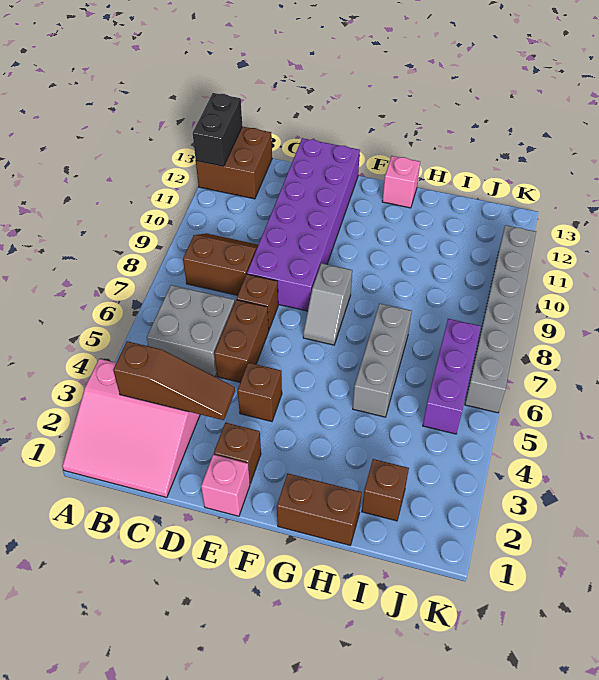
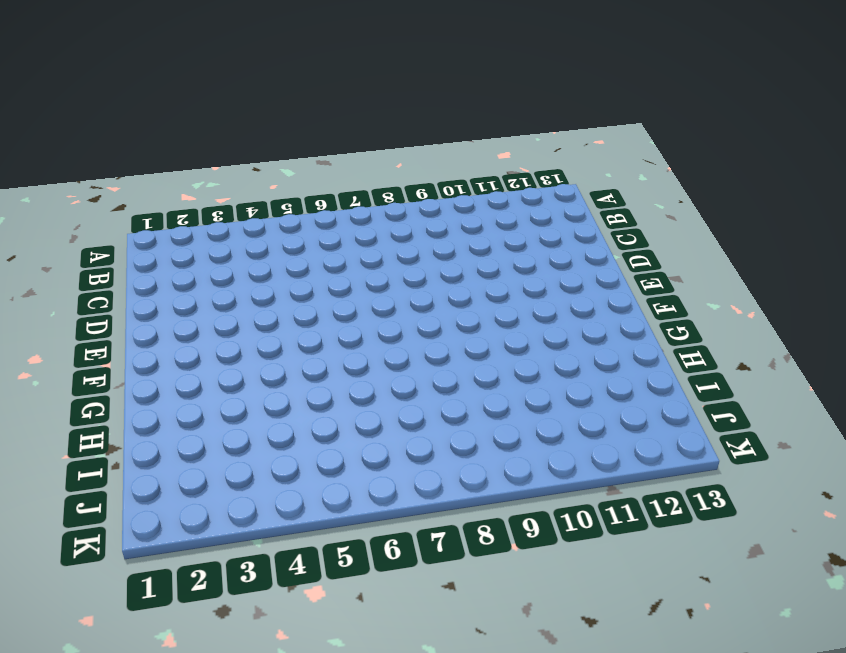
none -> pink 3x3 slope [62,359,200,497]
none -> brown 2x2 brick [196,127,272,199]
none -> grey 2x2 brick [147,285,235,376]

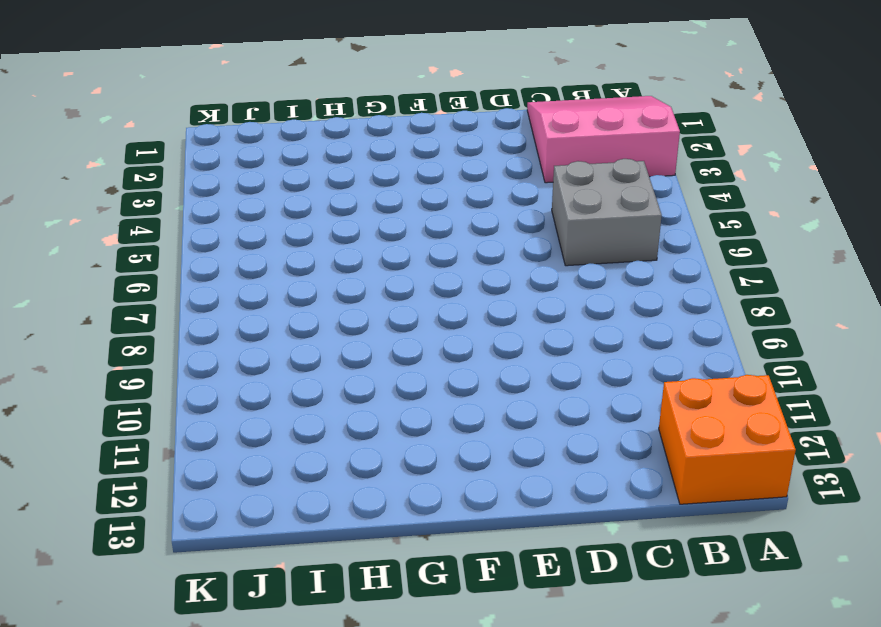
orange 2x2 brick [659,375,796,504] -> brown 2x2 brick [196,127,272,199]
none -> brown 2x2 slope [183,233,258,295]
none -> brown 1x2 brick [214,300,269,382]
none -> brown 1x1 brick [237,274,278,329]

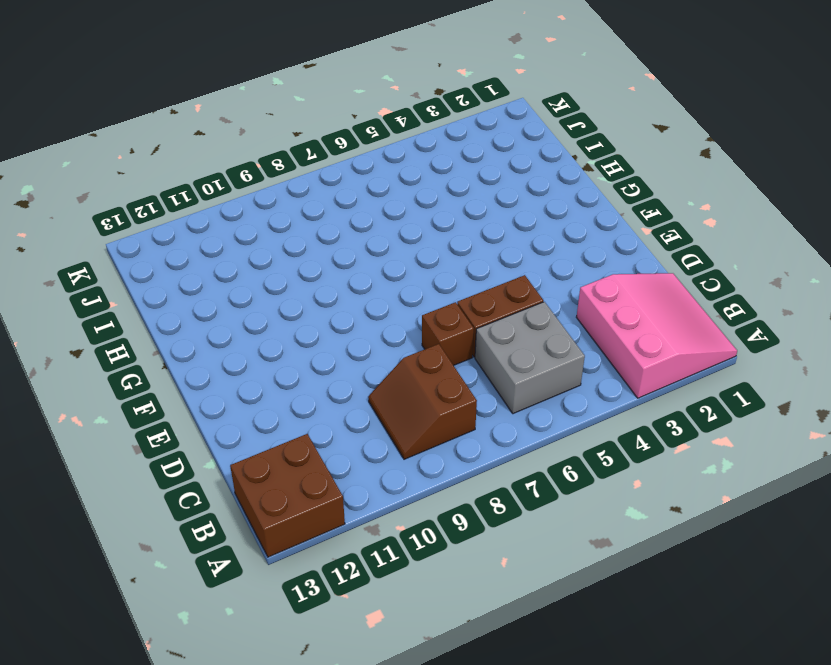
none -> purple 2x6 brick [247,138,360,311]
none -> pink 1x1 brick [201,455,250,516]
none -> brown 1x1 brick [214,423,261,483]

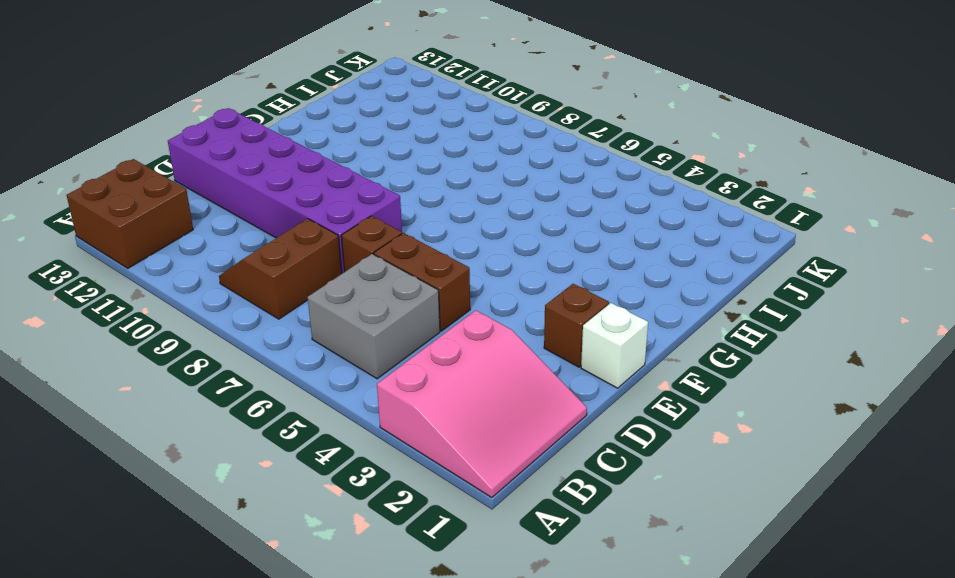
white 1x1 brick [581,303,648,388] -> pink 1x1 brick [201,455,250,516]
none -> brown 1x1 brick [238,363,282,421]
none -> grey 1x2 slope [303,263,352,345]
none -> brown 1x2 brick [277,474,362,545]

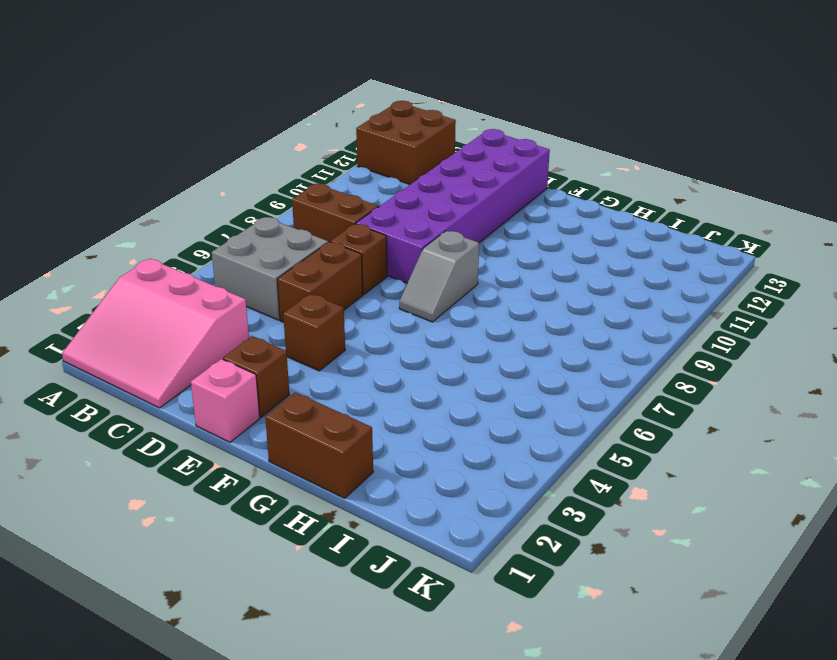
none -> pink 1x1 brick [382,156,420,208]
none -> grey 1x3 brick [353,304,412,417]
none -> brown 1x1 brick [362,459,409,521]

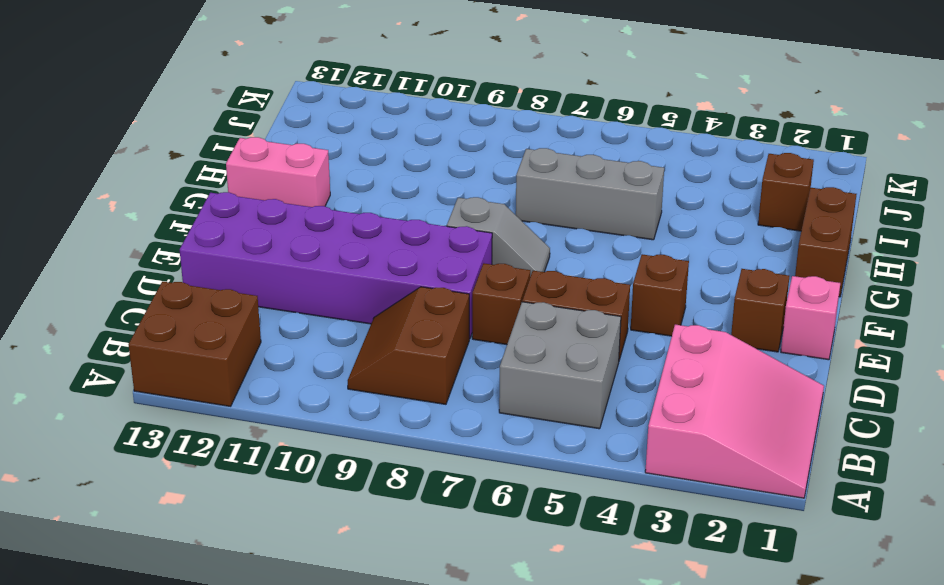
pink 1x2 brick [226,137,330,207] -> pink 1x1 brick [382,156,420,208]
none -> purple 1x3 brick [423,319,481,434]
none -> grey 1x6 brick [465,225,536,413]
none -> black 1x2 brick [193,93,242,166]

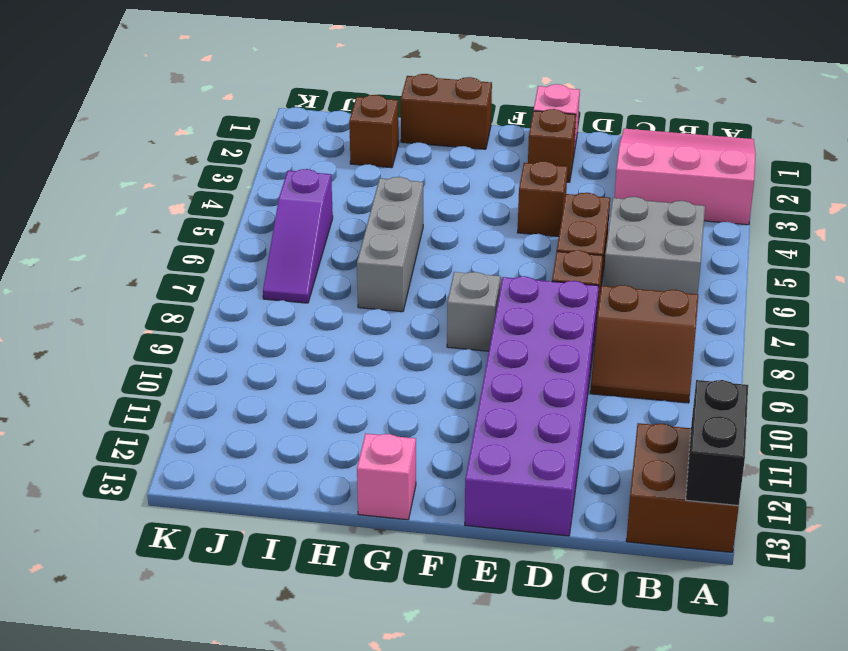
purple 1x3 slope [263,169,333,303] -> purple 1x3 brick [423,319,481,434]
none -> grey 1x6 brick [465,225,536,413]
none -> brown 1x3 slope [113,341,235,420]

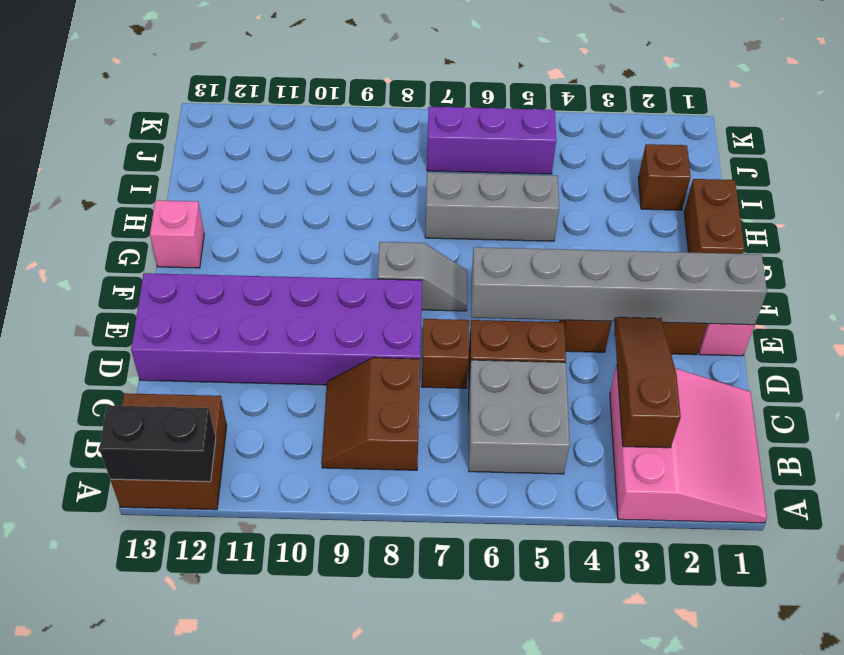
grey 1x6 brick [471,247,767,325] -> grey 1x6 brick moved to [465,225,536,413]

